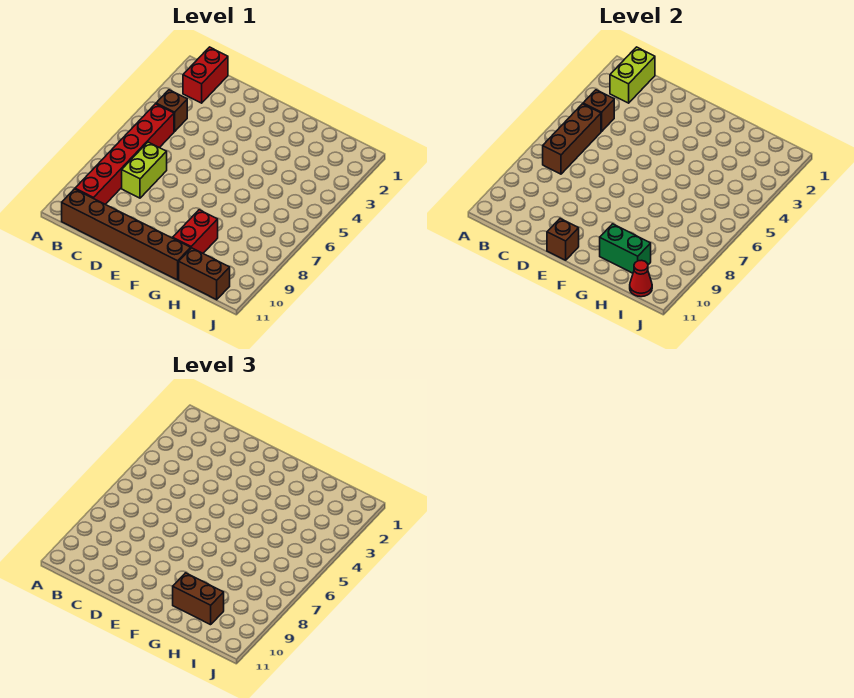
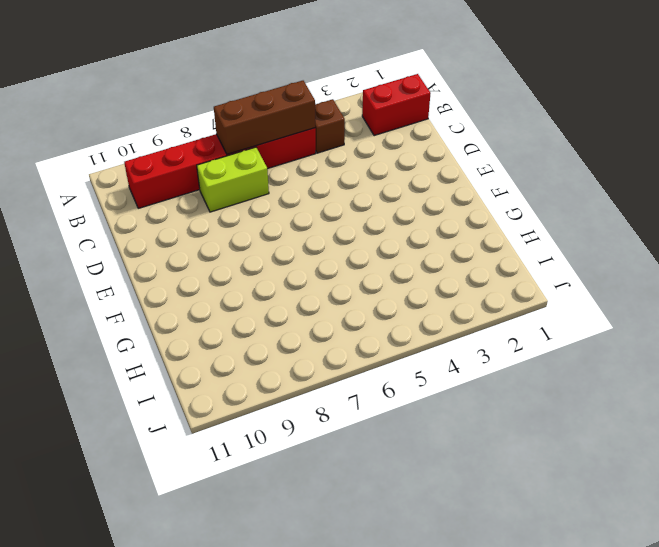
none -> brown 1x6 brick [62,189,191,280]
none -> red 1x2 brick [173,210,218,253]
none -> brown 1x2 brick [179,248,230,300]

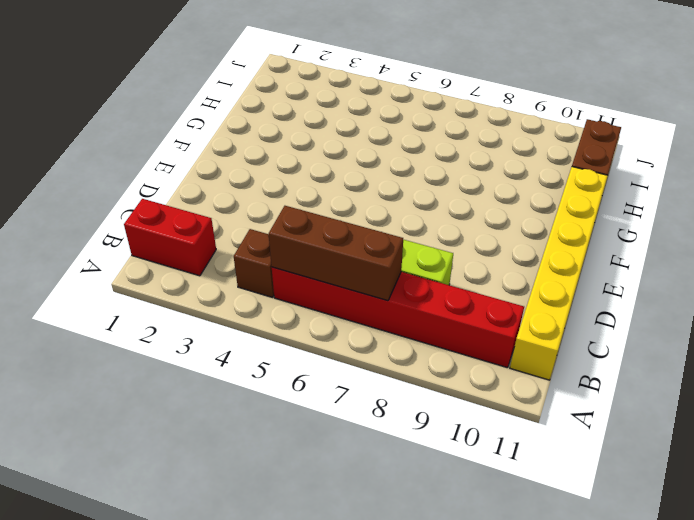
yellow 1x6 brick [510,167,608,380] -> brown 1x6 brick [62,189,191,280]
none -> red 1x2 brick [173,210,218,253]
none -> lime 1x2 brick [610,47,655,103]
none -> brown 1x1 brick [583,90,614,132]

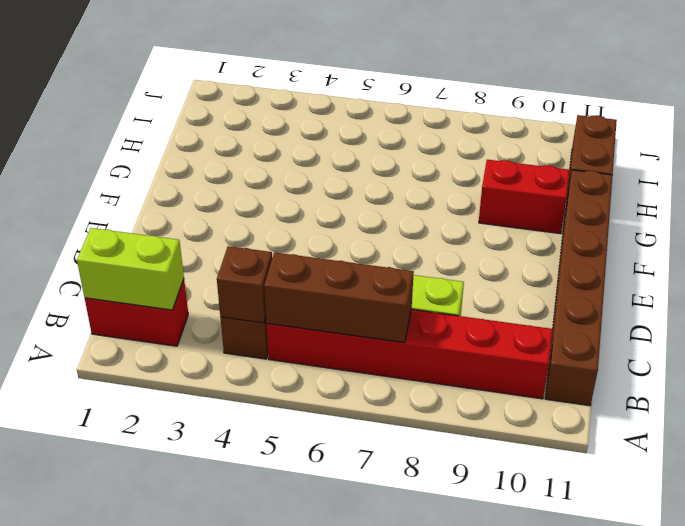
none -> brown 1x1 brick [547,219,579,260]
none -> green 1x2 brick [600,224,651,273]
none -> red 1x1 cone [630,260,652,297]

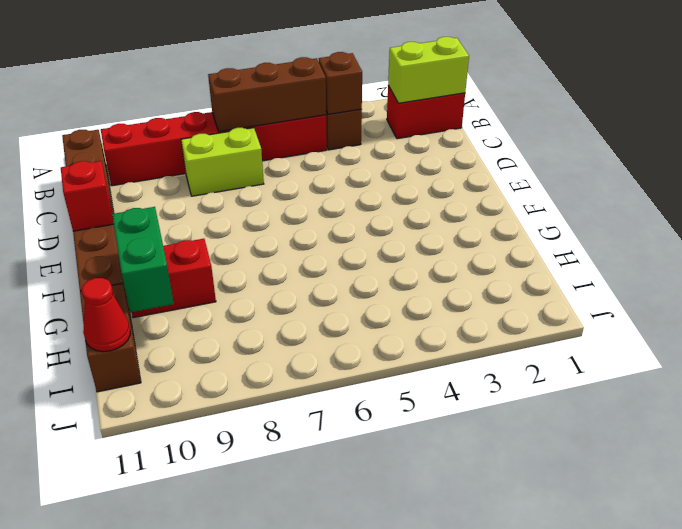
red 1x1 brick [61,161,114,231] -> brown 1x1 brick [547,219,579,260]
none -> brown 1x2 brick [173,573,224,625]

